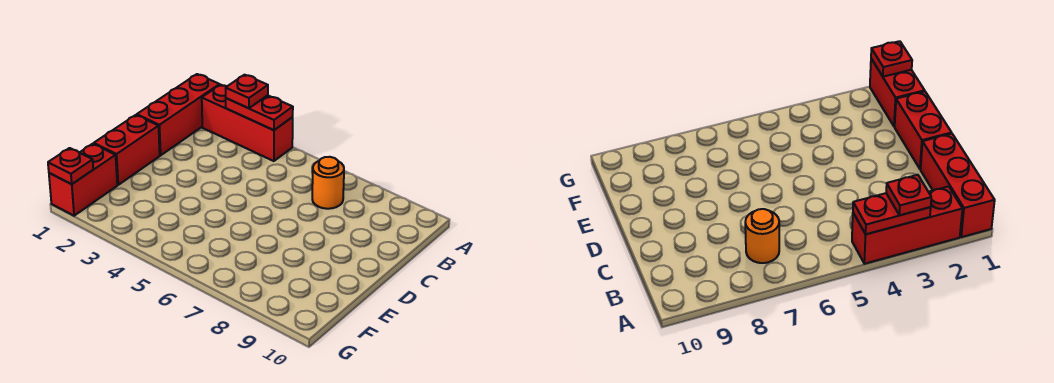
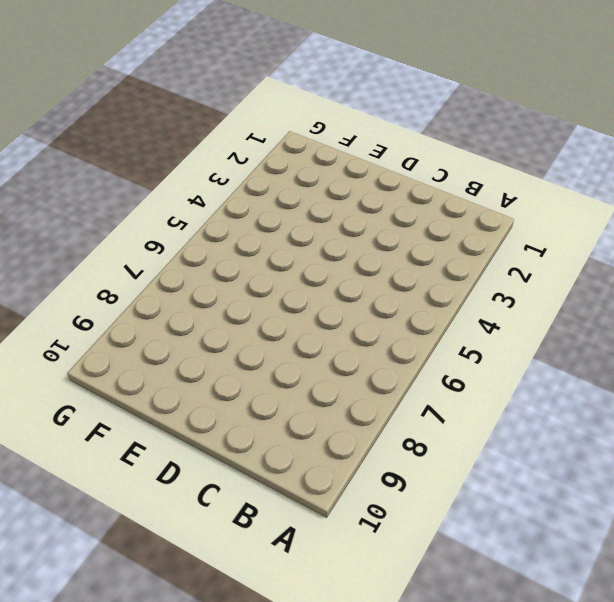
none -> red 1x3 brick [137,74,220,155]
none -> red 1x3 brick [202,85,293,161]

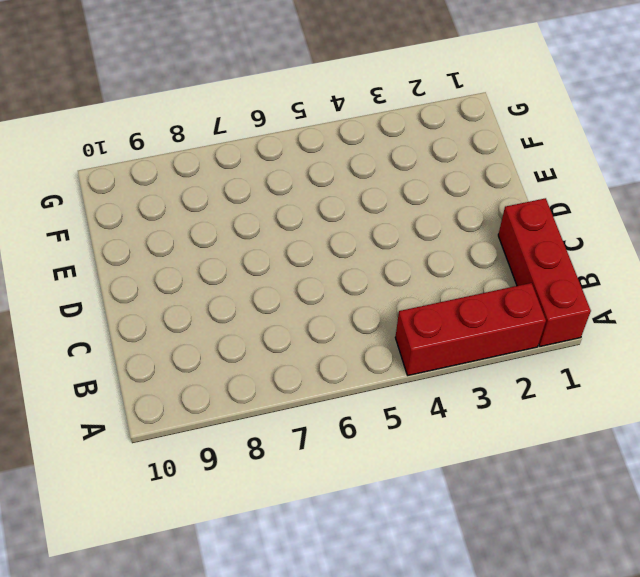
none -> orange 1x1 round brick [312,157,344,209]
none -> red 1x2 brick [94,115,160,185]

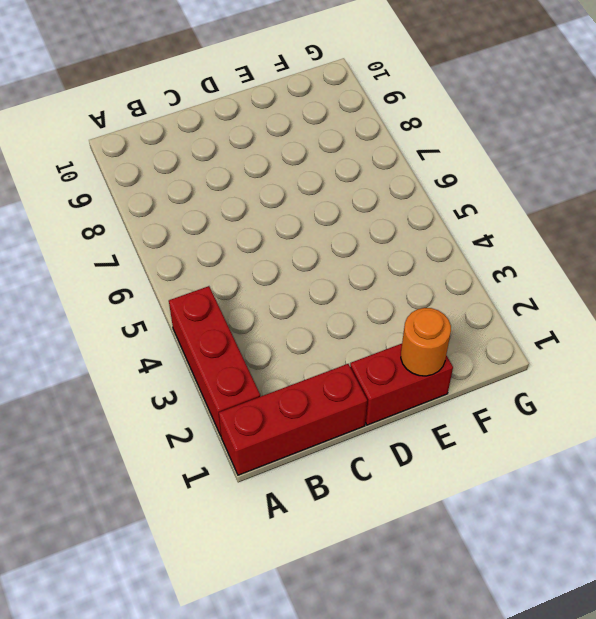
orange 1x1 round brick [401,308,451,376] -> orange 1x1 round brick moved to [312,157,344,209]
none -> red 1x2 brick [49,144,117,216]
none -> red 1x2 plate [226,95,293,130]

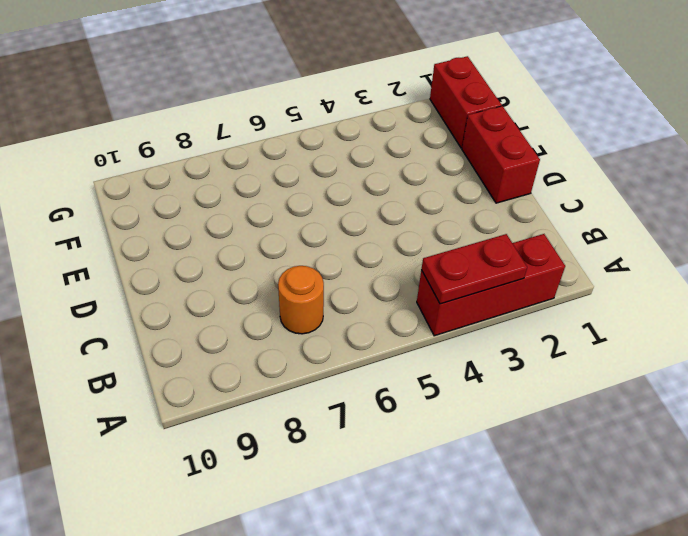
none -> red 1x3 brick [137,74,220,155]
none -> red 1x1 plate [48,148,93,184]

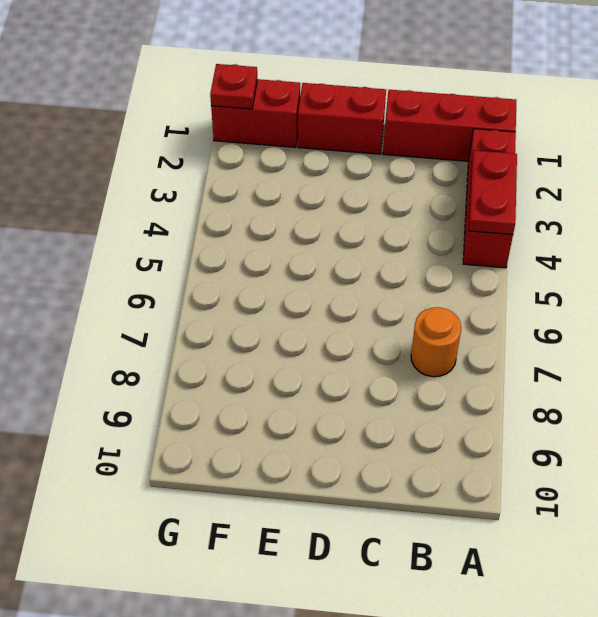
none -> red 1x1 plate [226,75,268,108]

